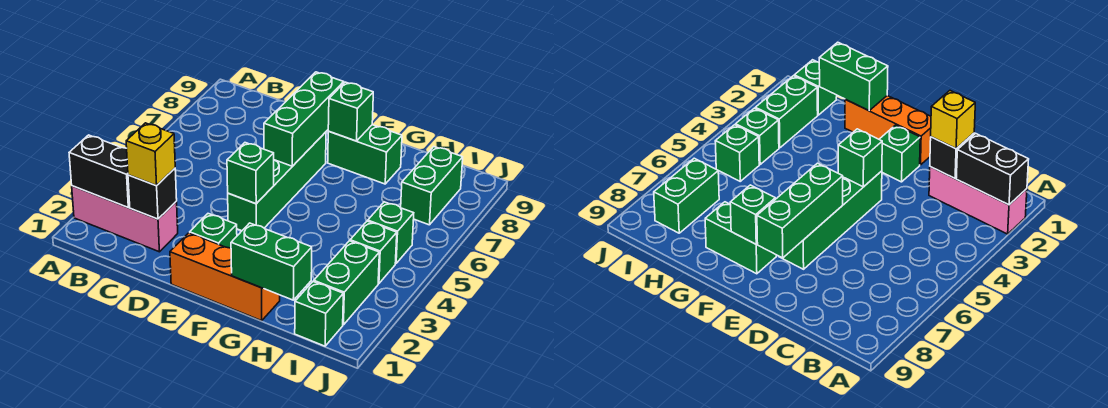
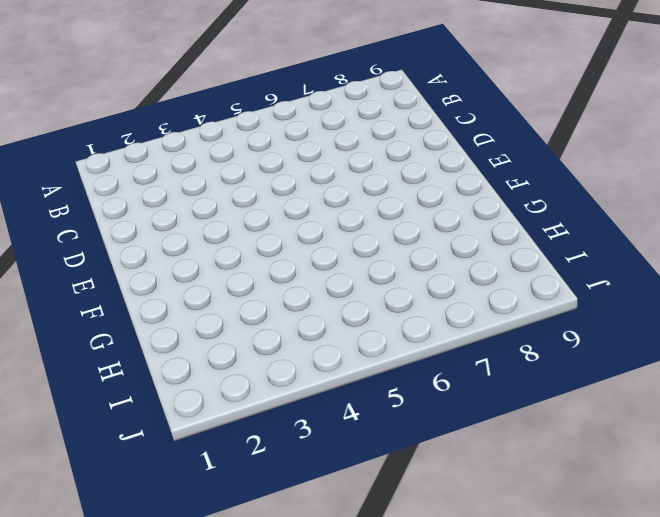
none -> pink 1x3 brick [72,186,178,252]
none -> orange 1x3 brick [170,233,280,321]
none -> green 1x1 brick [190,214,237,248]

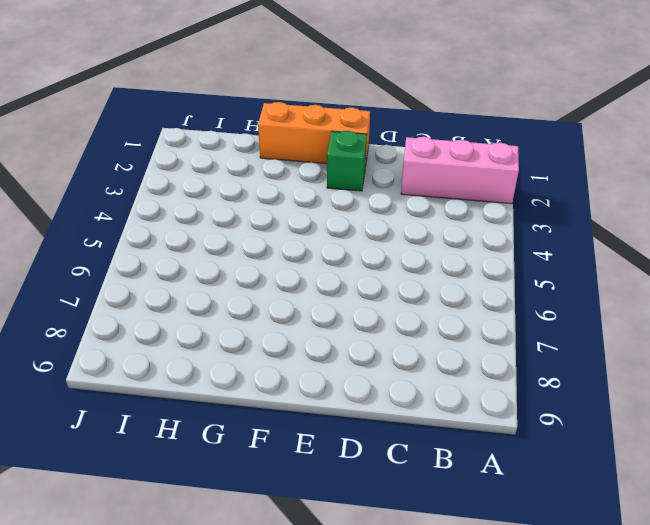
none -> green 1x4 brick [228,132,326,231]
none -> green 1x2 brick [328,125,402,184]
none -> green 1x1 brick [295,281,343,346]

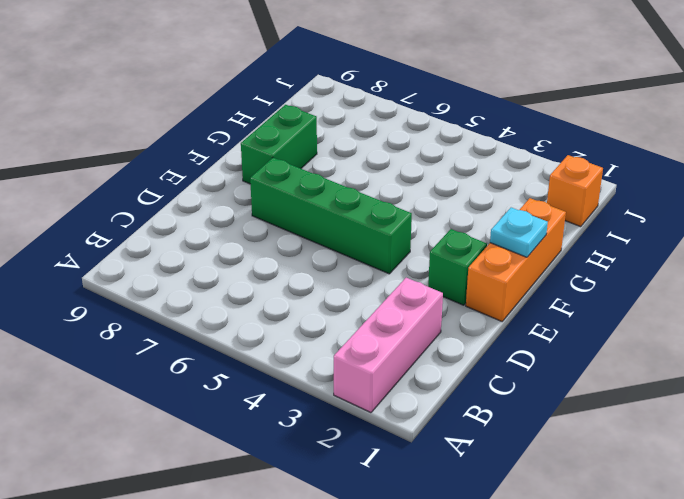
cyan 1x1 plate [490,208,548,257] -> none
orange 1x1 brick [547,155,603,227] -> green 1x1 brick [295,281,343,346]
none -> green 1x2 brick [314,241,379,325]
none -> green 1x1 brick [350,221,397,284]
none -> green 1x1 brick [368,202,414,263]

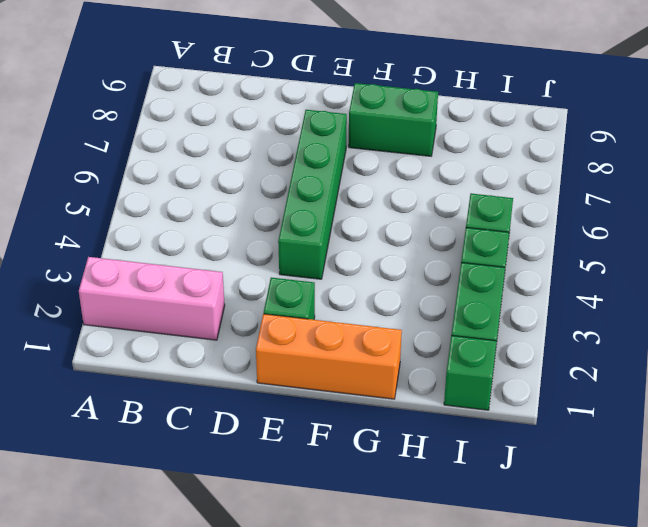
none -> green 1x2 brick [401,147,463,225]
none -> black 1x2 brick [69,135,130,207]
none -> black 1x1 brick [128,168,177,219]

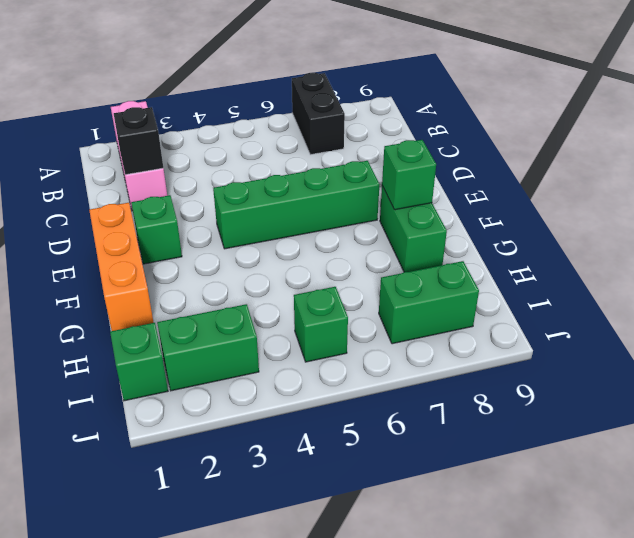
black 1x2 brick [292,73,345,155] -> black 1x2 brick moved to [69,135,130,207]
none -> green 1x1 brick [350,221,397,284]
none -> green 1x1 brick [227,143,274,204]
none -> green 1x3 brick [264,72,344,166]

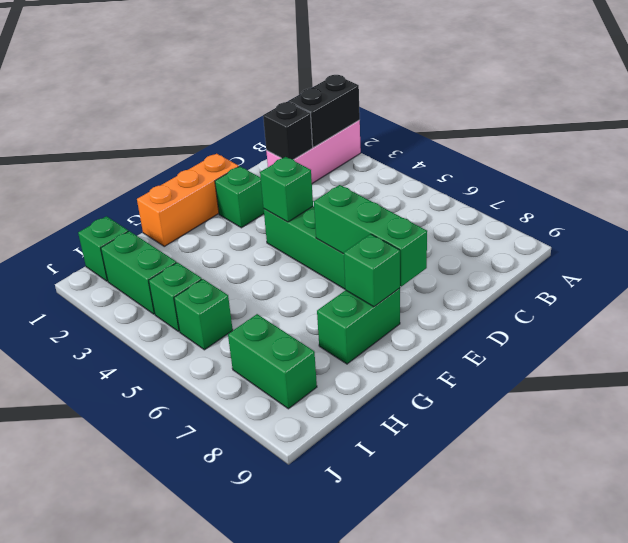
none -> green 1x2 brick [231,223,312,300]
none -> yellow 1x1 brick [126,123,175,186]

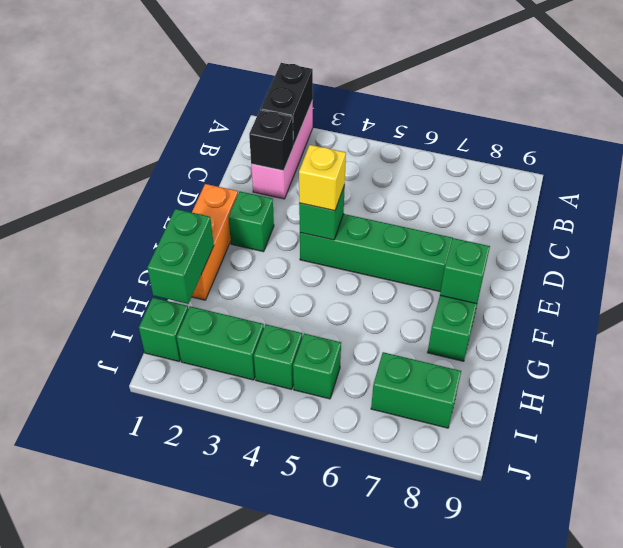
yellow 1x1 brick [299,145,346,211] -> yellow 1x1 brick moved to [126,123,175,186]
none -> green 1x3 brick [264,72,344,166]

